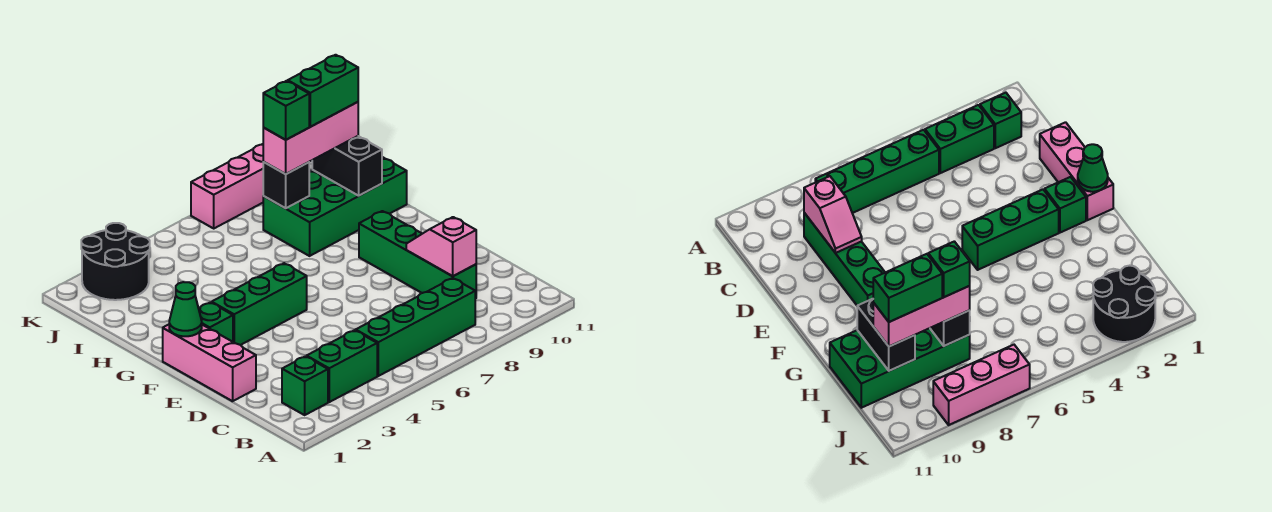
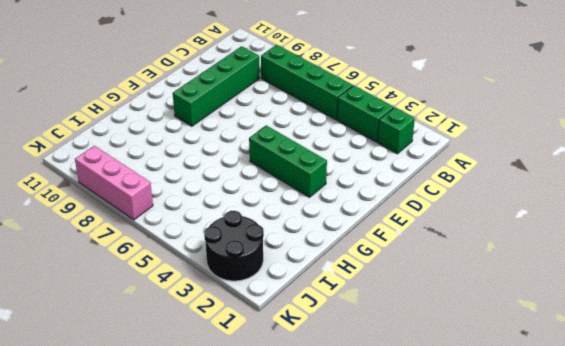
none -> pink 1x3 brick [163,325,256,401]
none -> green 1x1 brick [199,302,233,342]
none -> green 2x4 brick [263,157,407,256]

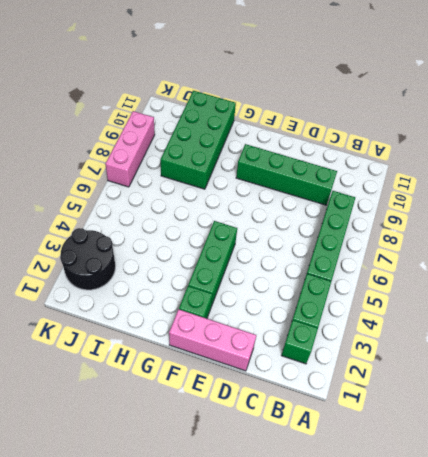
none -> pink 1x2 slope [406,217,476,276]
none -> green 1x1 cone [169,282,202,336]
none -> black 1x2 brick [312,136,382,196]

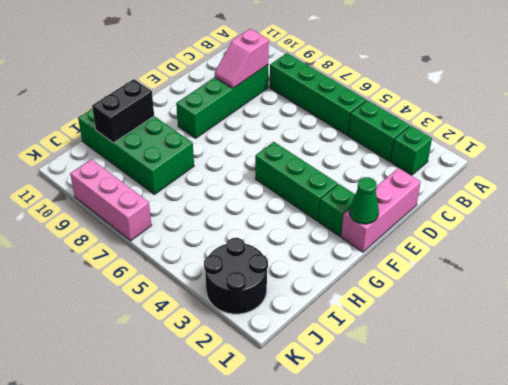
none -> black 1x1 brick [263,162,310,208]
none -> pink 1x3 brick [263,102,358,174]
none -> green 1x1 brick [263,81,309,140]

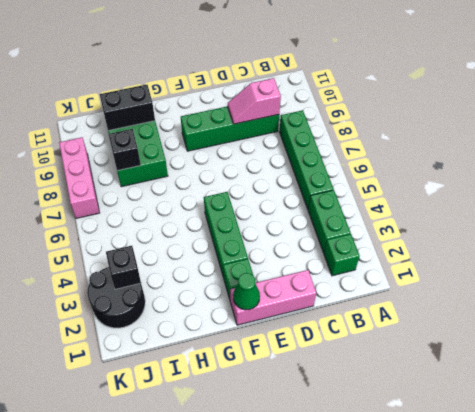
black 1x1 brick [106,246,141,289] -> none
none -> pink 1x3 brick [263,102,358,174]
none -> green 1x1 brick [263,81,309,140]
none -> green 1x2 brick [288,55,358,127]

